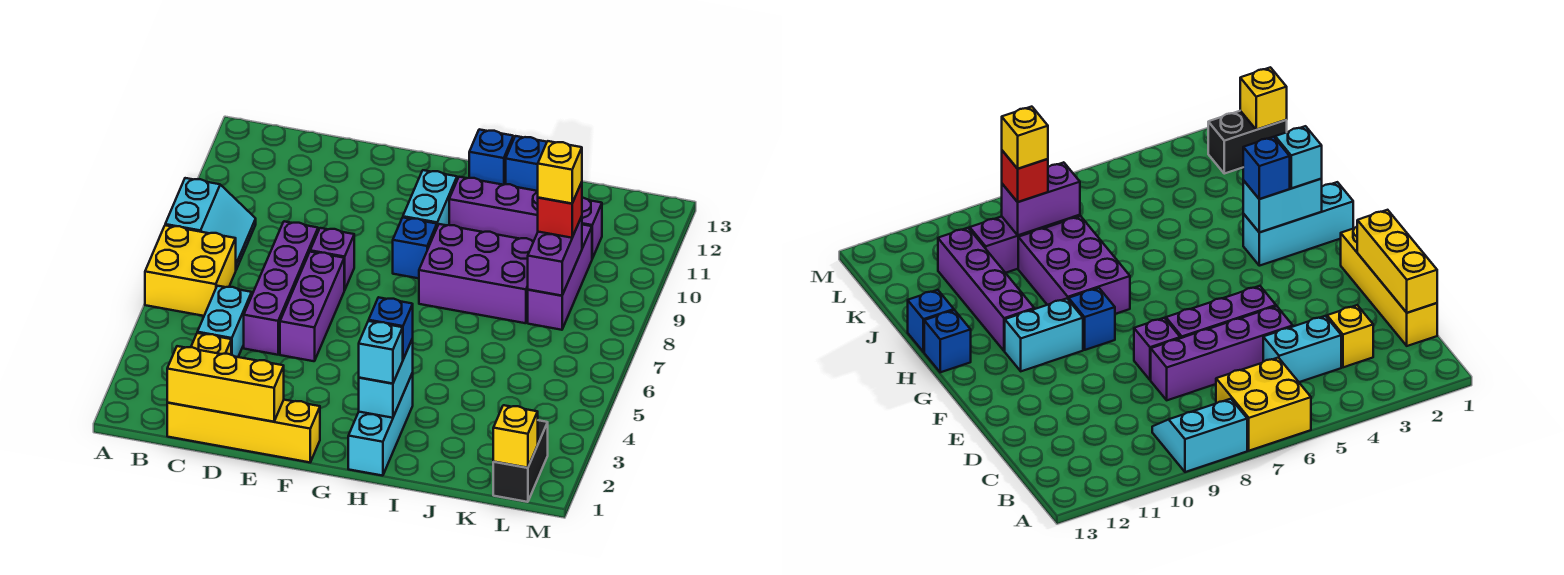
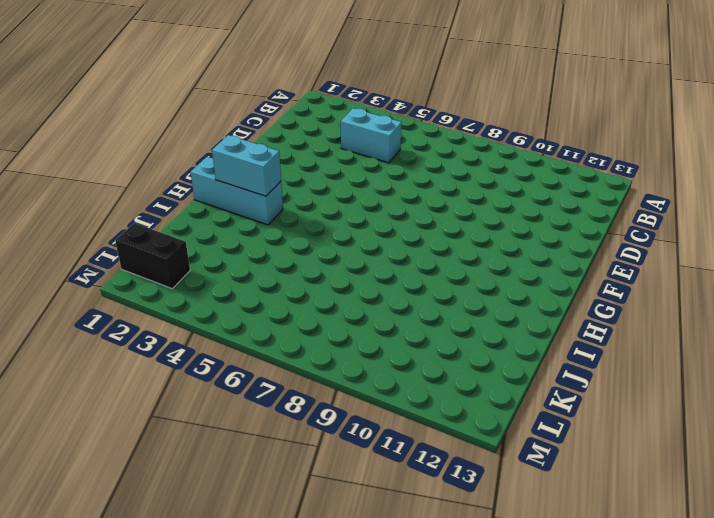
none -> yellow 2x2 brick [145,225,236,316]
none -> cyan 2x2 slope [165,178,256,270]
none -> yellow 1x4 brick [167,400,320,462]

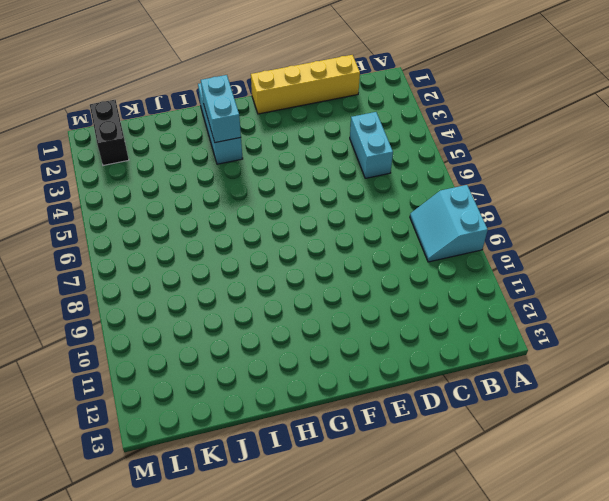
none -> yellow 2x2 brick [145,225,236,316]
none -> yellow 1x1 brick [191,333,231,355]
none -> purple 1x4 brick [244,221,318,355]

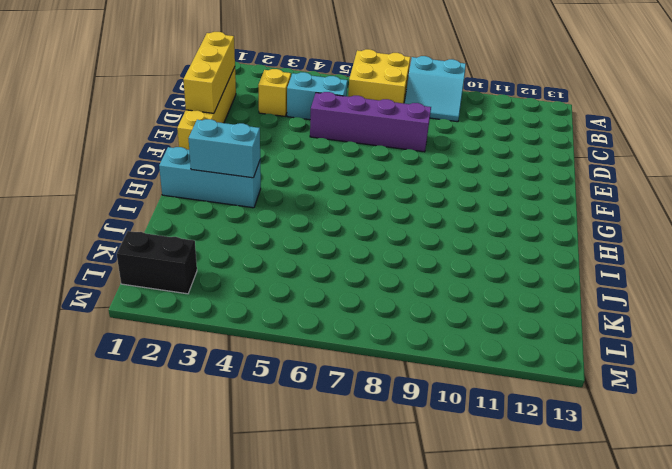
none -> purple 1x3 brick [280,252,344,361]
none -> purple 1x1 brick [310,228,354,290]
none -> blue 1x1 brick [393,218,437,278]

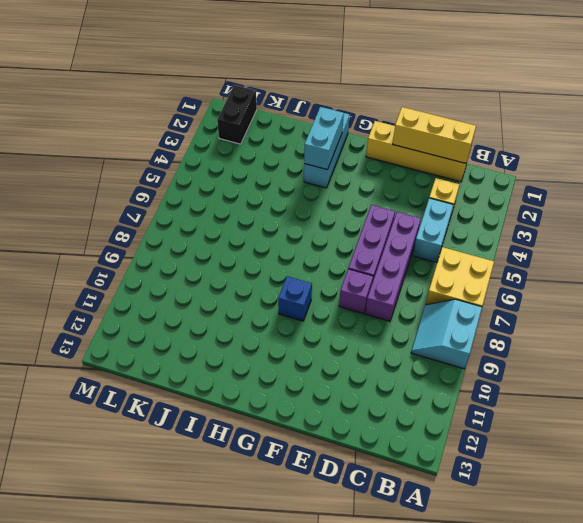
none -> cyan 1x2 brick [403,170,457,226]
none -> purple 2x3 brick [419,224,534,323]
none -> purple 1x4 brick [449,177,602,259]

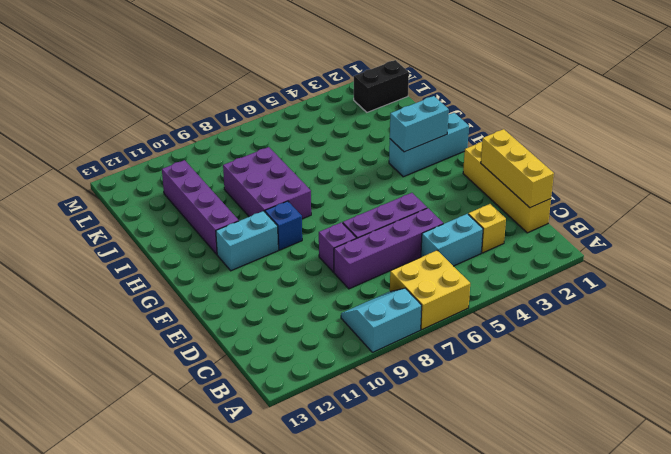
none -> blue 1x1 brick [469,129,513,185]
none -> blue 1x1 brick [506,136,547,191]
none -> purple 1x3 brick [528,225,592,330]

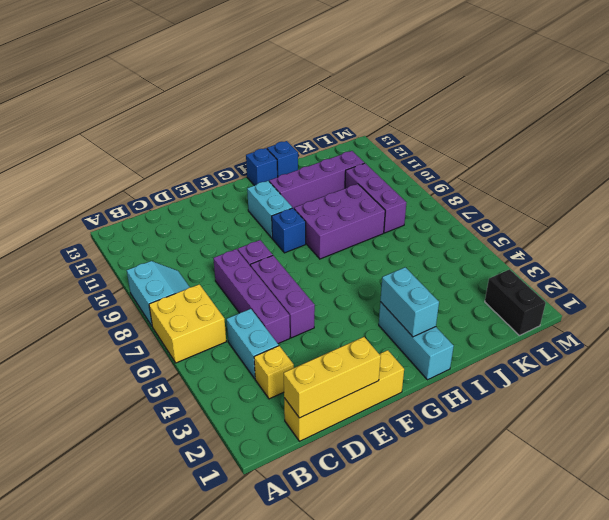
none -> purple 1x2 brick [528,216,582,296]
none -> yellow 1x1 brick [493,405,538,468]
none -> cyan 1x1 brick [359,321,403,384]

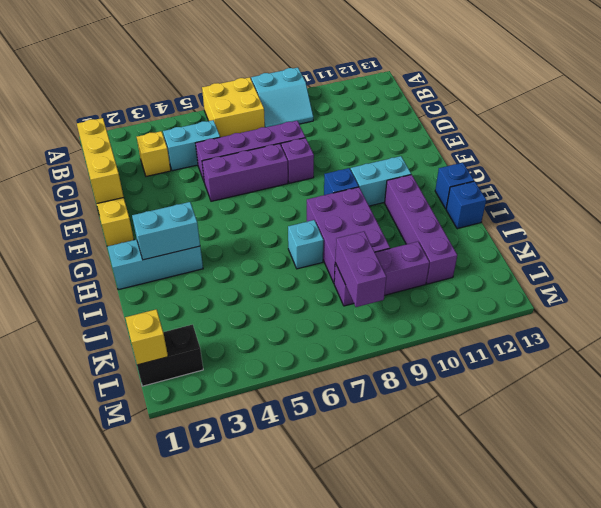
cyan 1x1 brick [288,220,324,269] -> cyan 1x1 brick moved to [359,321,403,384]
purple 1x2 brick [335,232,386,307] -> purple 1x2 brick turned to [528,216,582,296]
none -> blue 1x1 brick [369,297,413,359]
none -> red 1x1 brick [538,182,582,238]
none -> yellow 1x1 brick [538,141,582,203]

